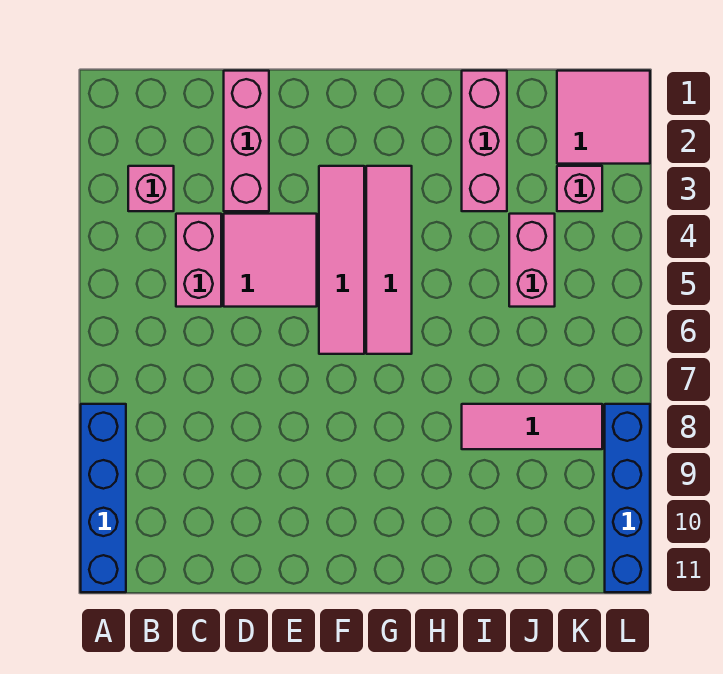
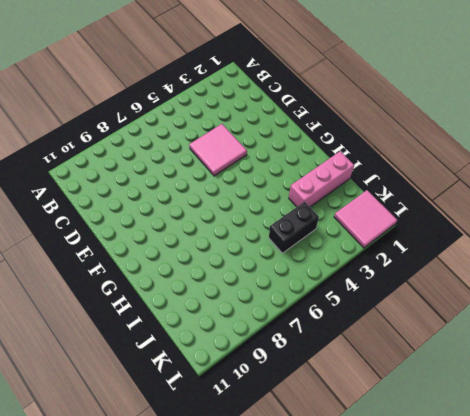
black 1x2 brick [269,202,319,253] -> pink 1x2 brick [509,214,555,307]
none -> blue 1x4 brick [81,404,126,592]
none -> pink 1x1 brick [128,166,174,211]
none -> pink 1x2 brick [176,214,221,307]

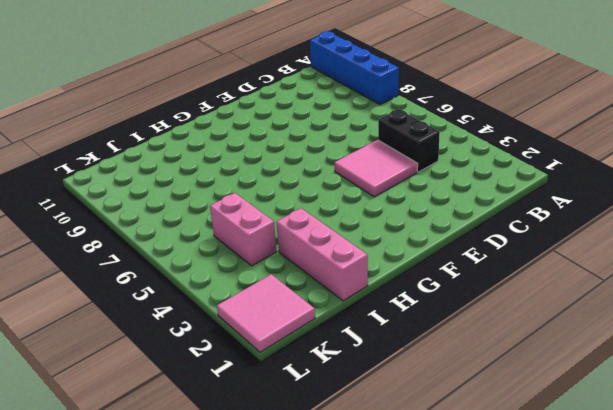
black 1x2 brick [378,109,440,172] -> pink 1x2 brick [176,214,221,307]
none -> pink 1x1 brick [128,166,174,211]
none -> pink 1x3 brick [224,71,269,211]
none -> pink 1x4 tile [319,166,364,354]

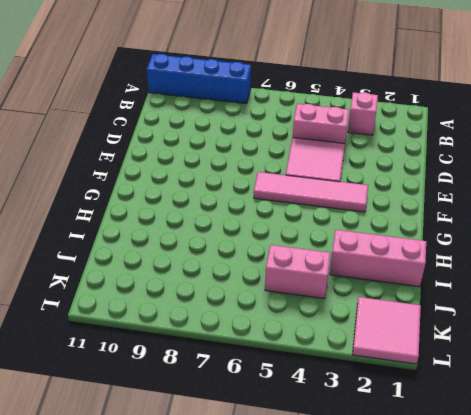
none -> pink 1x3 brick [224,71,269,211]
none -> pink 1x4 tile [366,166,412,354]
none -> pink 1x3 tile [462,404,602,449]

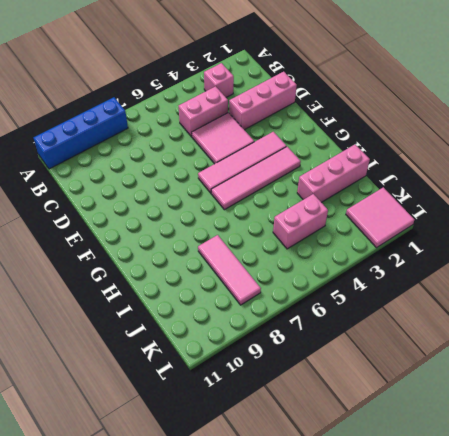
none -> pink 1x1 brick [557,166,602,211]
none -> blue 1x4 brick [605,404,650,592]

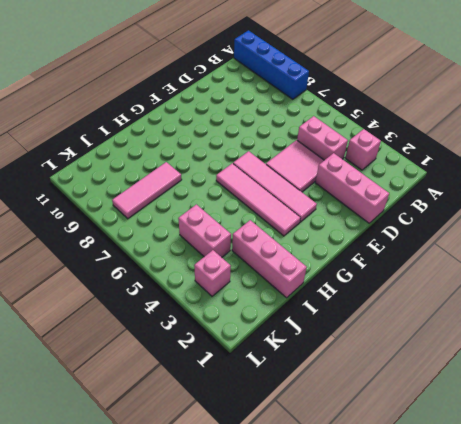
none -> pink 2x2 tile [557,71,650,164]
none -> blue 1x4 brick [605,404,650,592]

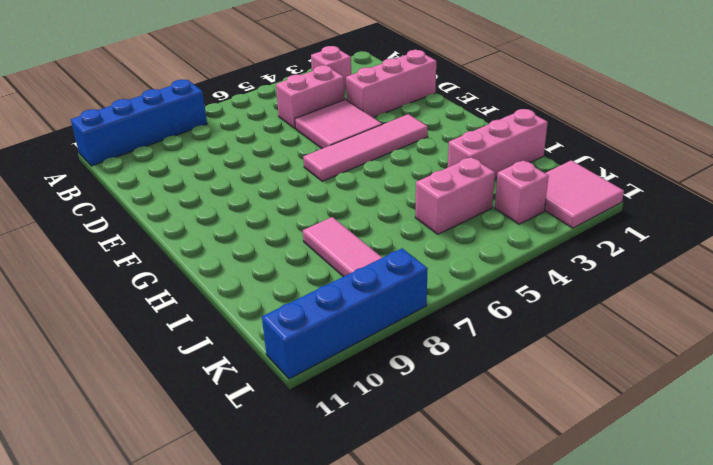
none -> pink 1x4 tile [366,166,412,354]

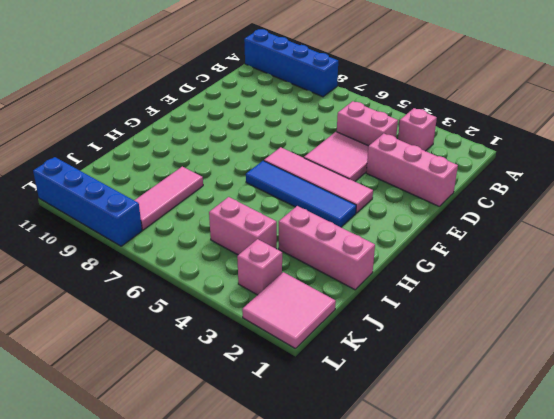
blue 1x4 tile [246,161,356,227] -> pink 1x4 tile [366,166,412,354]

